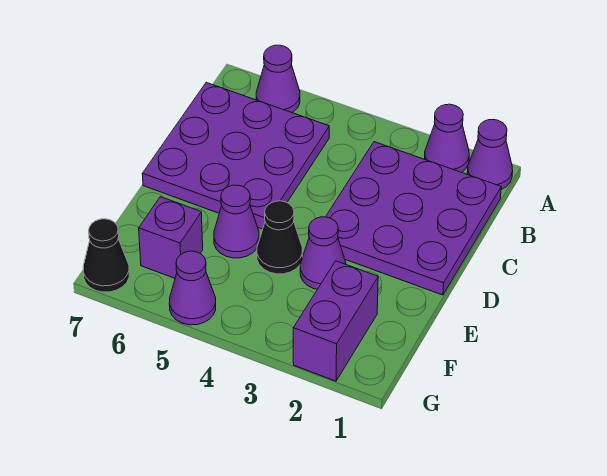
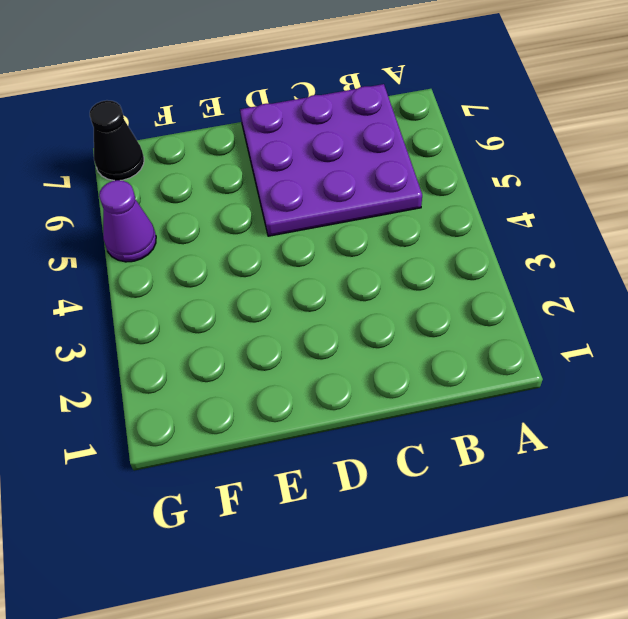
none -> purple 1x1 cone [467,120,513,190]
none -> purple 1x1 cone [425,104,469,172]
none -> purple 1x1 cone [256,45,300,113]

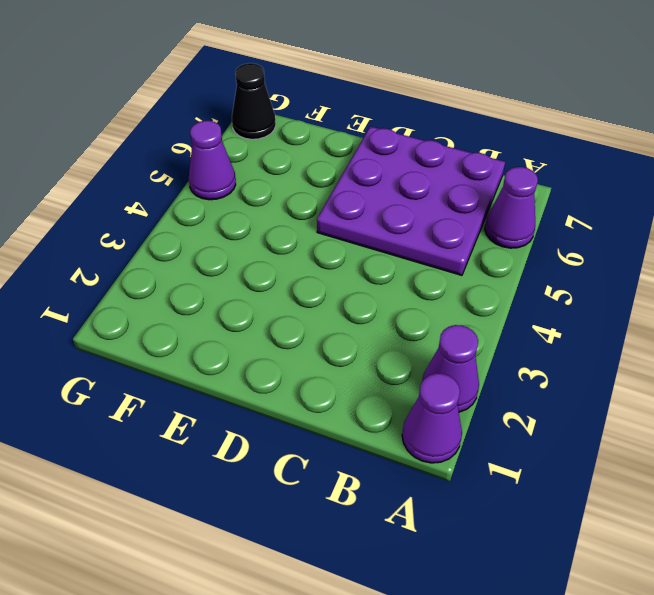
none -> purple 3x3 plate [326,142,501,295]
none -> purple 1x1 cone [300,217,346,289]
none -> black 1x1 cone [257,201,302,274]

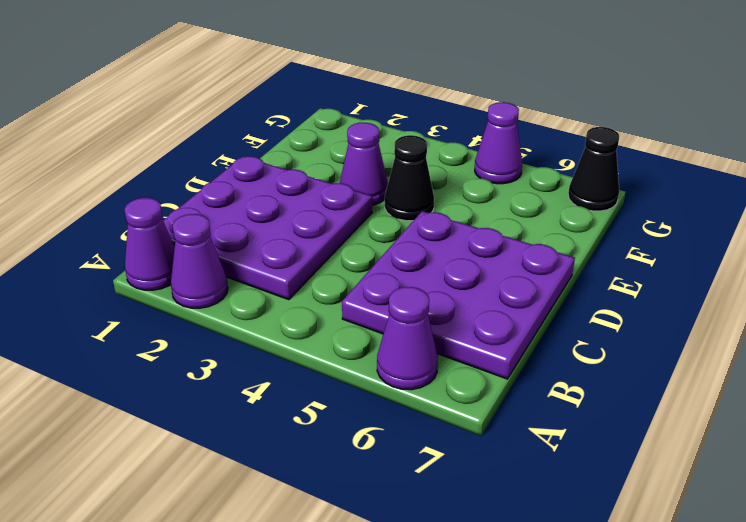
none -> purple 1x1 cone [214,185,259,258]
none -> purple 1x2 brick [293,261,378,381]
none -> purple 1x1 brick [139,197,203,278]

